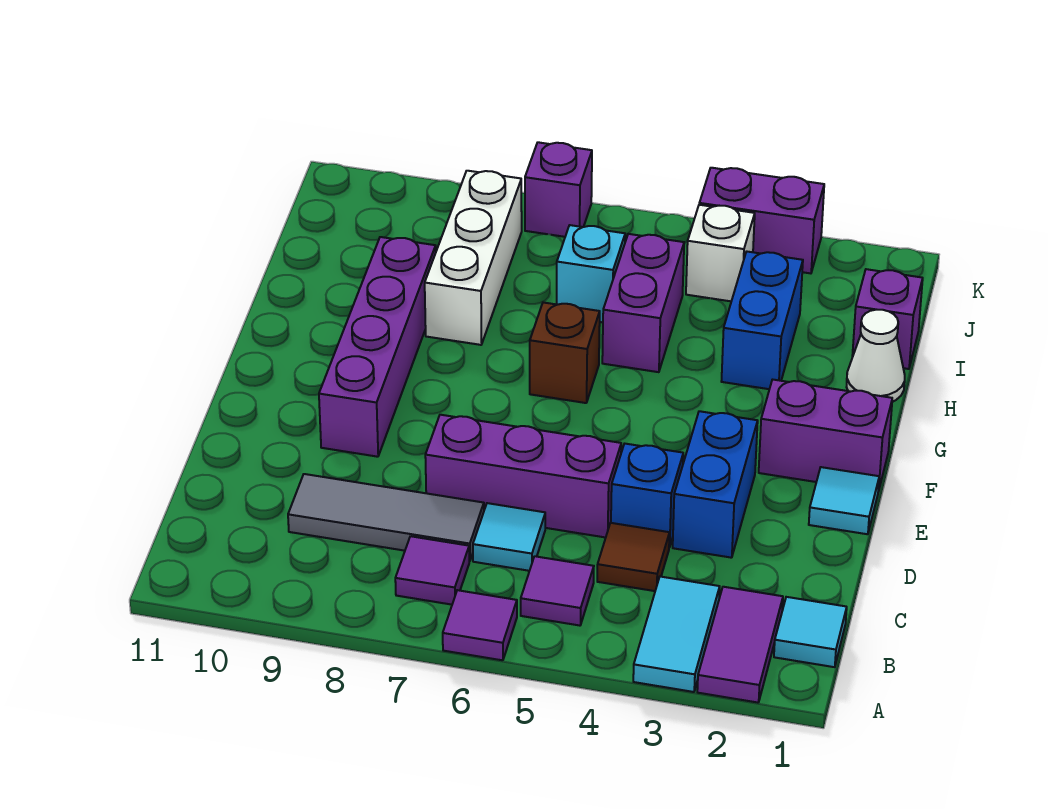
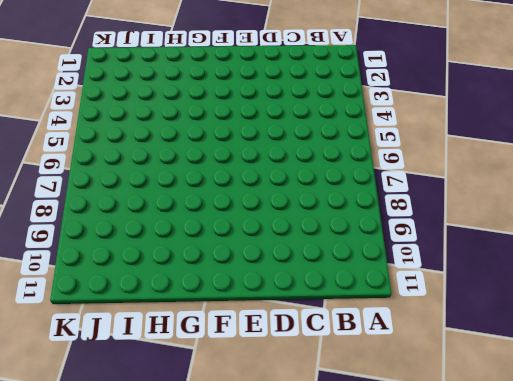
none -> purple 1x2 tile [697,587,783,703]
none -> cyan 1x2 tile [633,577,720,692]
none -> purple 1x1 tile [443,590,517,660]

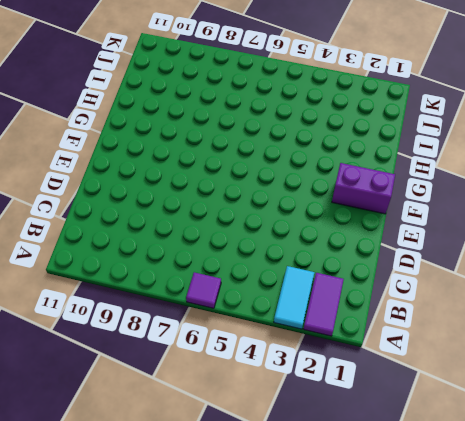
none -> cyan 1x1 tile [774,597,847,667]
none -> purple 1x1 tile [521,556,594,626]
none -> purple 1x1 tile [395,536,469,605]

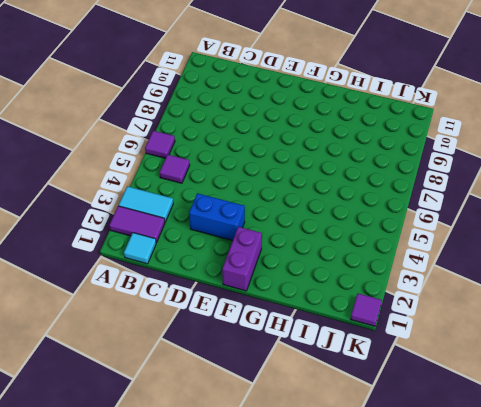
purple 1x1 tile [351,293,382,326] -> purple 1x1 tile moved to [395,536,469,605]
none -> brown 1x1 tile [597,523,670,591]
none -> cyan 1x1 tile [473,503,545,571]
none -> grey 1x3 tile [288,474,484,561]

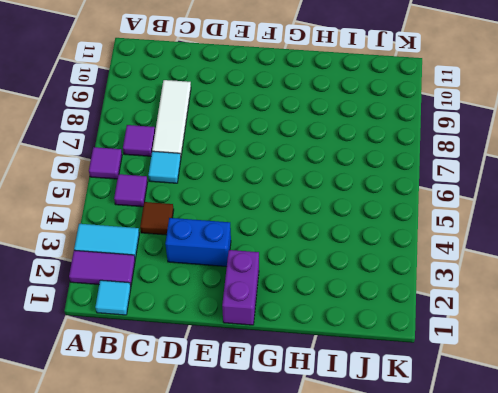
white 1x3 tile [152,80,191,156] -> grey 1x3 tile [288,474,484,561]
none -> blue 1x1 brick [611,444,683,547]
none -> purple 1x3 brick [425,415,621,537]
none -> cyan 1x1 tile [809,467,879,534]

